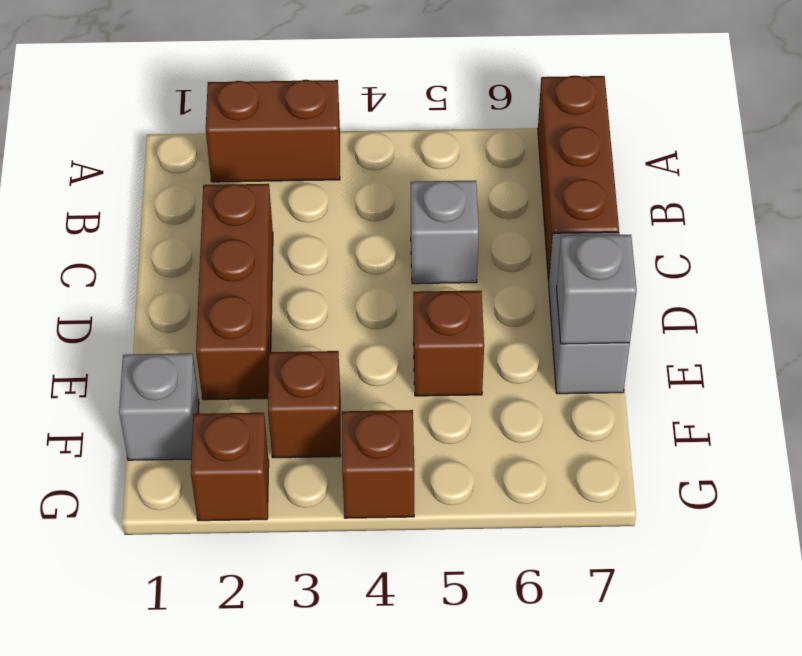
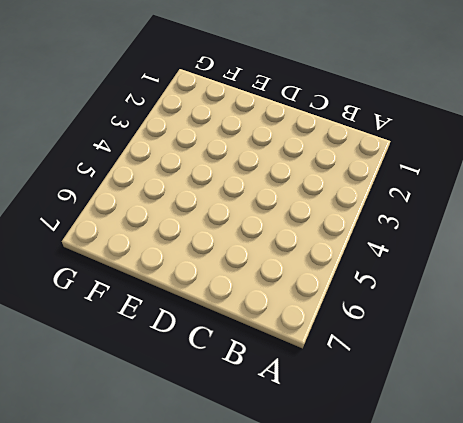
none -> brown 1x2 brick [206,80,340,182]
none -> brown 1x3 brick [538,76,619,281]

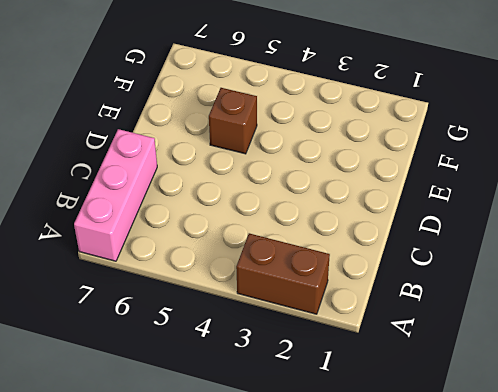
pink 1x3 brick [74,129,157,261] -> brown 1x3 brick [538,76,619,281]
none -> brown 1x3 brick [196,184,273,400]
none -> grey 1x1 brick [411,180,479,284]

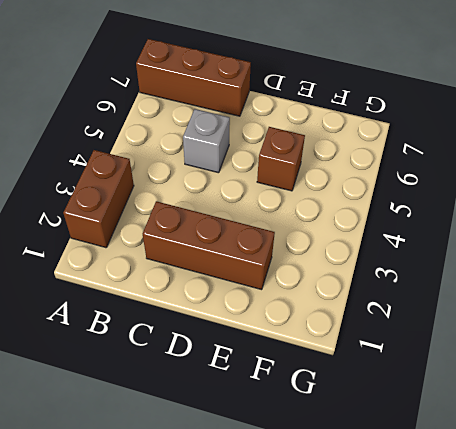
none -> grey 1x2 brick [549,232,630,394]
none -> grey 1x1 brick [119,353,199,460]

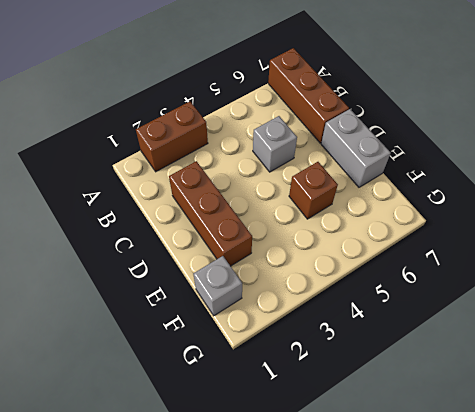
none -> brown 1x1 brick [268,351,341,458]
none -> brown 1x1 brick [191,413,269,521]

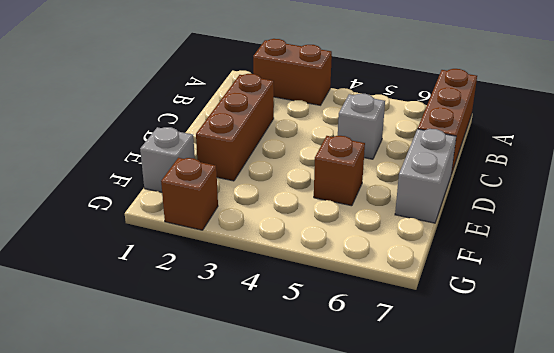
none -> brown 1x1 brick [268,351,341,458]
none -> brown 1x1 brick [342,410,414,518]

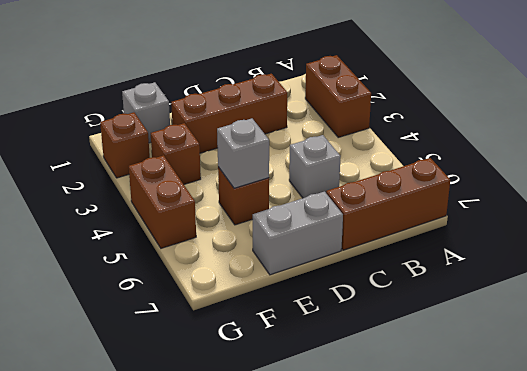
grey 1x1 brick [217,118,269,188] -> grey 1x1 brick moved to [557,235,637,344]
brown 1x2 brick [129,155,196,248] -> brown 1x1 brick [342,410,414,518]

